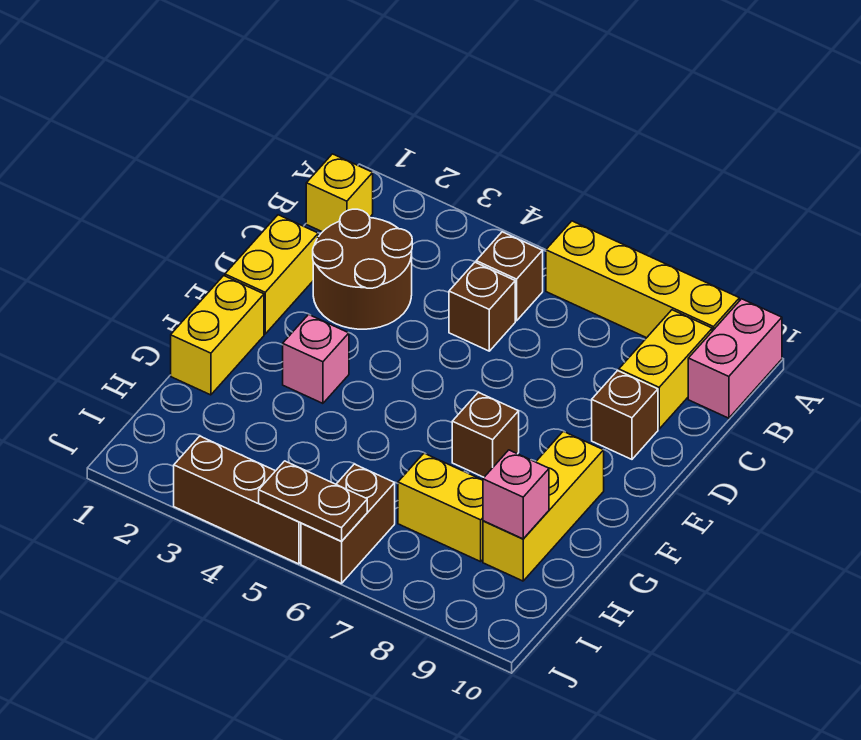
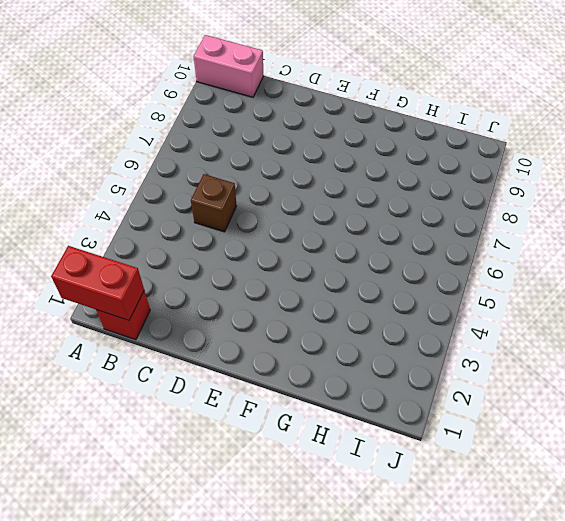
red 1x2 brick [51,246,144,320] -> none
red 1x1 brick [96,291,150,340] -> yellow 1x1 brick [306,154,373,232]
none -> yellow 1x4 brick [546,221,739,338]
none -> brown 1x1 brick [476,232,543,321]
none -> yellow 1x2 brick [619,310,712,429]

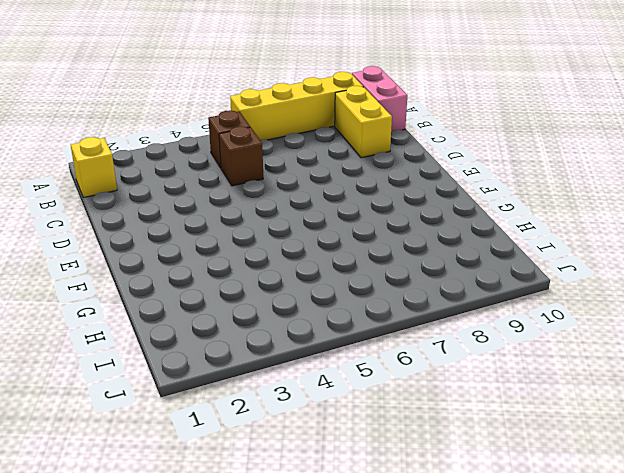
none -> brown 2x2 round brick [313,209,412,329]
none -> yellow 1x2 brick [225,215,318,334]
none -> brown 1x1 brick [592,371,658,459]

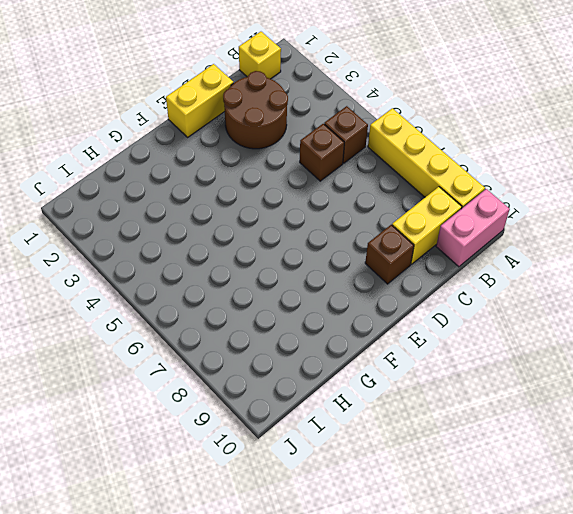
none -> yellow 1x2 brick [171,276,264,395]
none -> pink 1x1 brick [283,315,349,403]
none -> brown 1x1 brick [452,392,519,477]

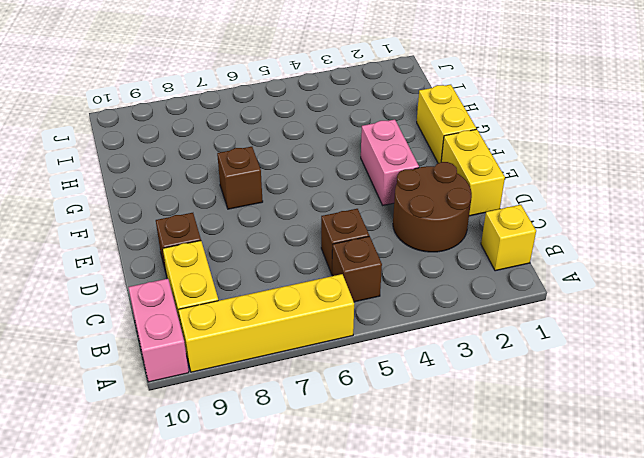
pink 1x2 brick [361,119,419,205] -> pink 1x1 brick [283,315,349,403]
none -> yellow 1x3 brick [483,431,604,581]
none -> yellow 1x2 brick [398,453,483,562]
none -> brown 1x2 brick [301,464,395,584]

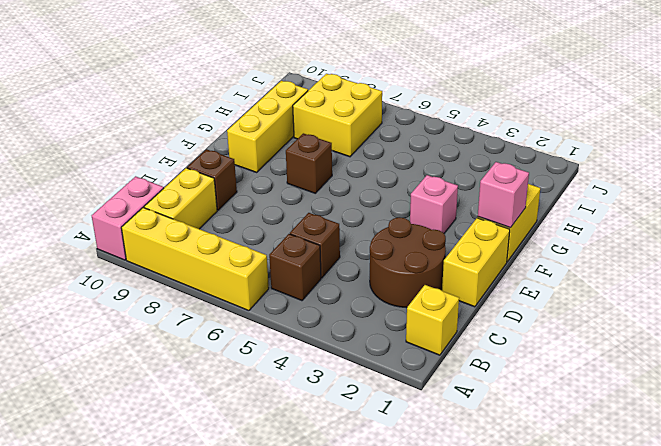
pink 1x1 brick [478,162,529,228] -> pink 1x1 brick moved to [483,450,549,539]
yellow 2x2 brick [293,74,382,157] -> yellow 1x2 brick [398,453,483,562]
none -> brown 1x2 brick [301,464,395,584]
none -> brown 1x3 brick [174,436,301,564]
none -> brown 1x2 plate [259,461,367,541]

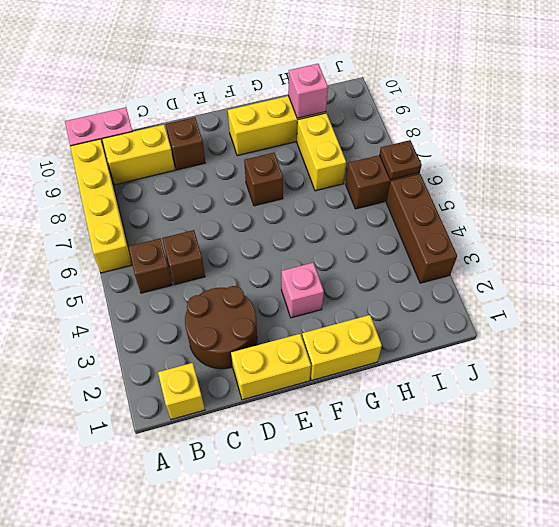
brown 1x1 plate [379,140,422,180] -> brown 1x2 plate [259,461,367,541]

